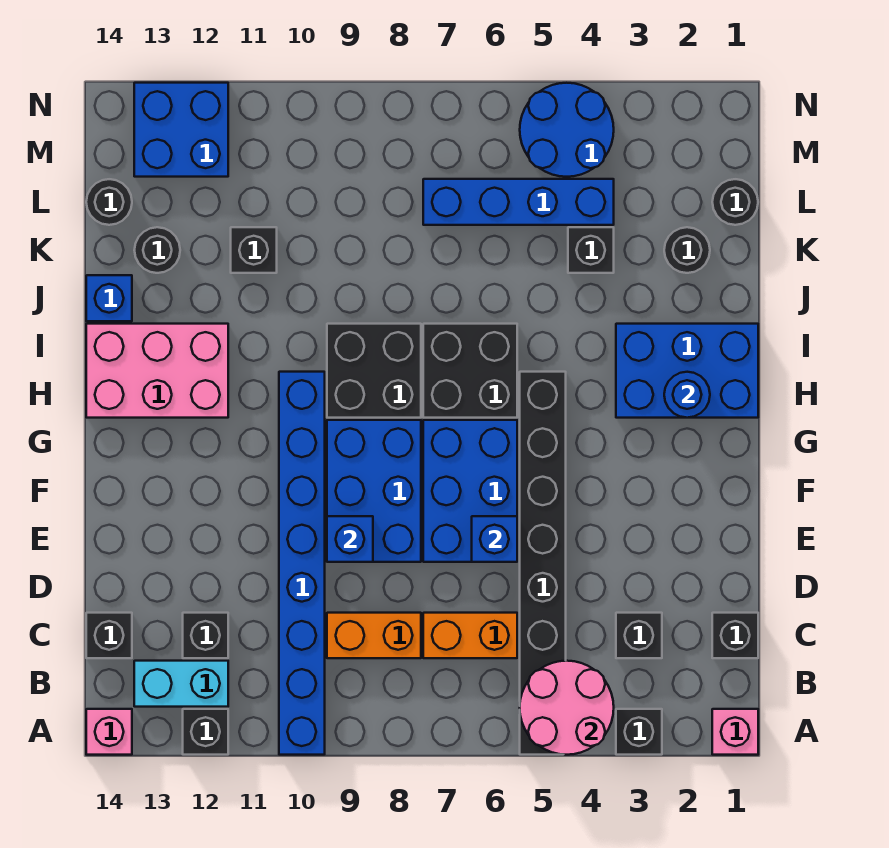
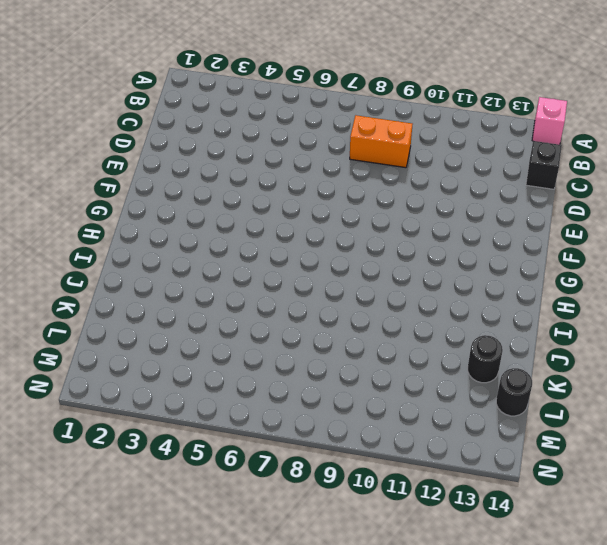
none -> pink 1x1 brick [712,709,758,755]
none -> black 1x1 brick [616,709,662,755]
none -> black 1x8 brick [520,372,566,755]
none -> blue 1x8 brick [279,372,325,755]

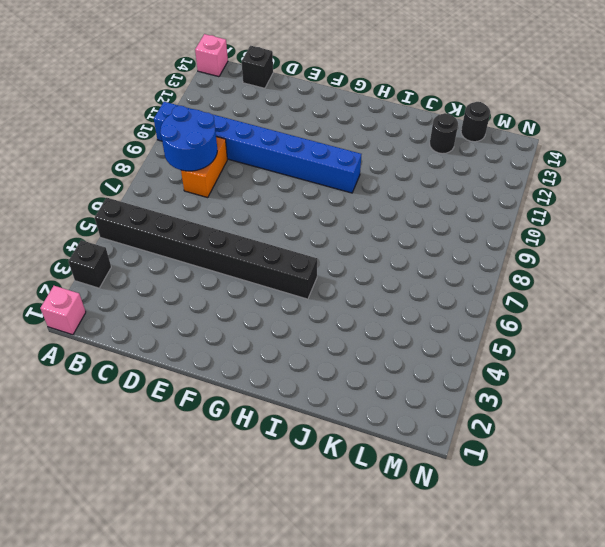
blue 2x2 round brick [160,106,217,171] -> blue 2x2 round brick moved to [520,83,614,177]
none -> black 1x1 brick [183,709,228,755]
none -> cyan 1x2 brick [134,661,228,707]
none -> black 1x1 brick [712,613,758,658]
none -> black 1x1 brick [616,613,662,658]

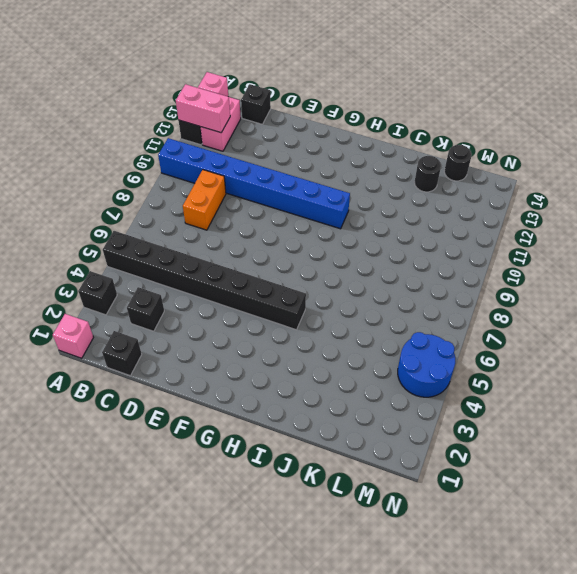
pink 1x2 brick [176,84,230,133] -> none
pink 1x2 brick [200,97,241,151] -> cyan 1x2 brick [134,661,228,707]
none -> orange 1x2 brick [423,613,517,658]
none -> black 1x1 brick [183,613,228,658]
none -> blue 2x3 brick [423,420,517,562]
none -> blue 2x3 brick [327,420,421,562]

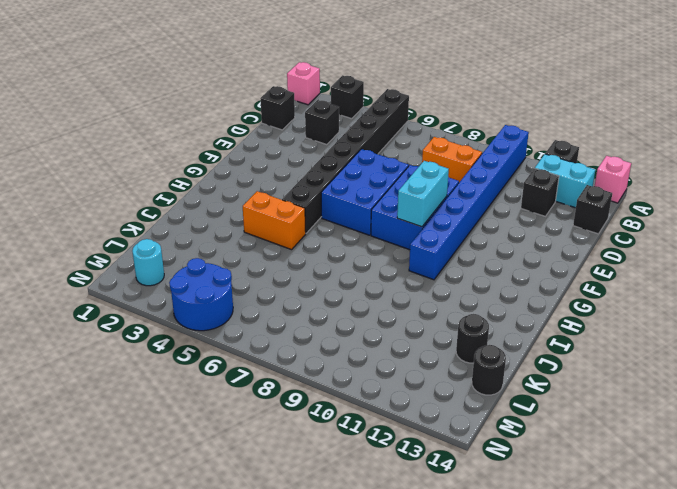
cyan 1x2 brick [397,161,449,227] -> none
orange 1x2 brick [243,191,306,250] -> orange 1x2 brick moved to [423,613,517,658]
cyan 1x1 round brick [132,239,164,286] -> none
none -> blue 2x3 brick [616,324,758,418]
none -> black 2x2 brick [423,324,517,418]
none -> black 2x2 brick [327,324,421,418]
none -> pink 2x3 brick [86,324,228,418]

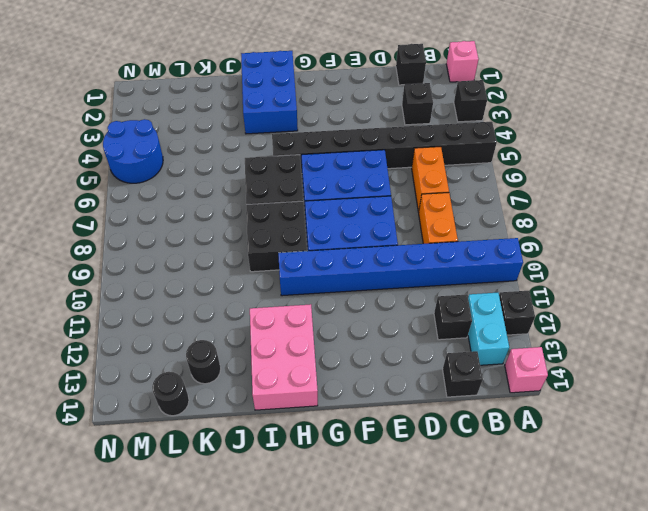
none -> blue 1x1 brick [86,275,132,321]
none -> black 1x1 round brick [664,227,710,273]
none -> black 1x1 brick [568,227,614,273]
none -> black 1x1 brick [231,227,277,273]

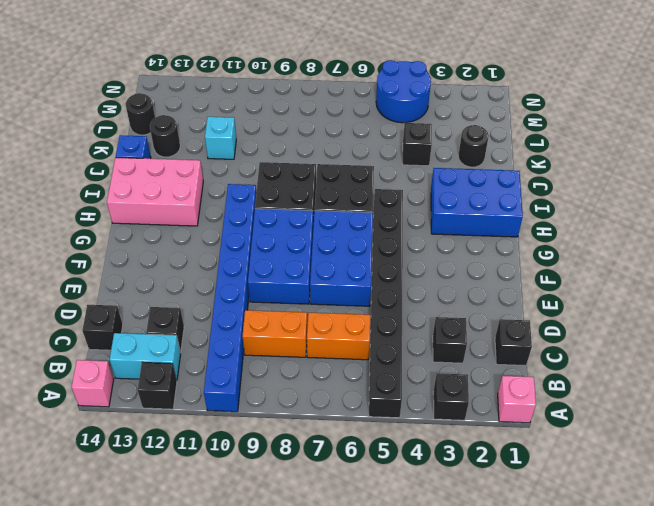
cyan 1x1 brick [205,117,236,159] -> black 1x1 brick [231,227,277,273]
none -> black 1x1 round brick [712,179,758,225]
none -> blue 1x4 brick [423,179,614,225]
none -> blue 2x2 brick [134,83,228,177]
none -> pink 2x2 round brick [520,661,614,755]

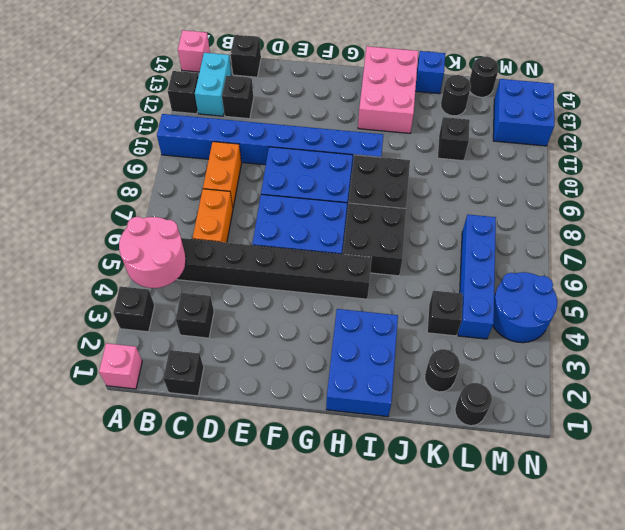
none -> blue 1x1 brick [472,516,517,562]
none -> blue 1x1 brick [327,516,373,562]
none -> blue 1x1 round brick [664,372,710,418]

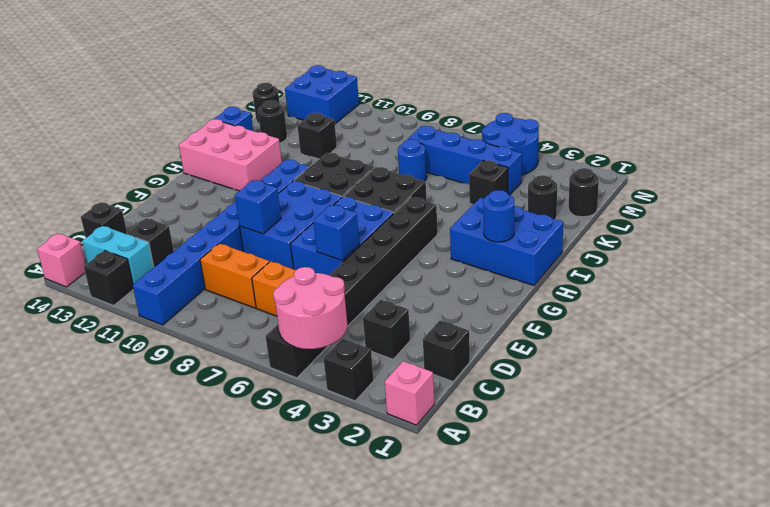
blue 1x1 round brick [398,139,427,181] -> none

